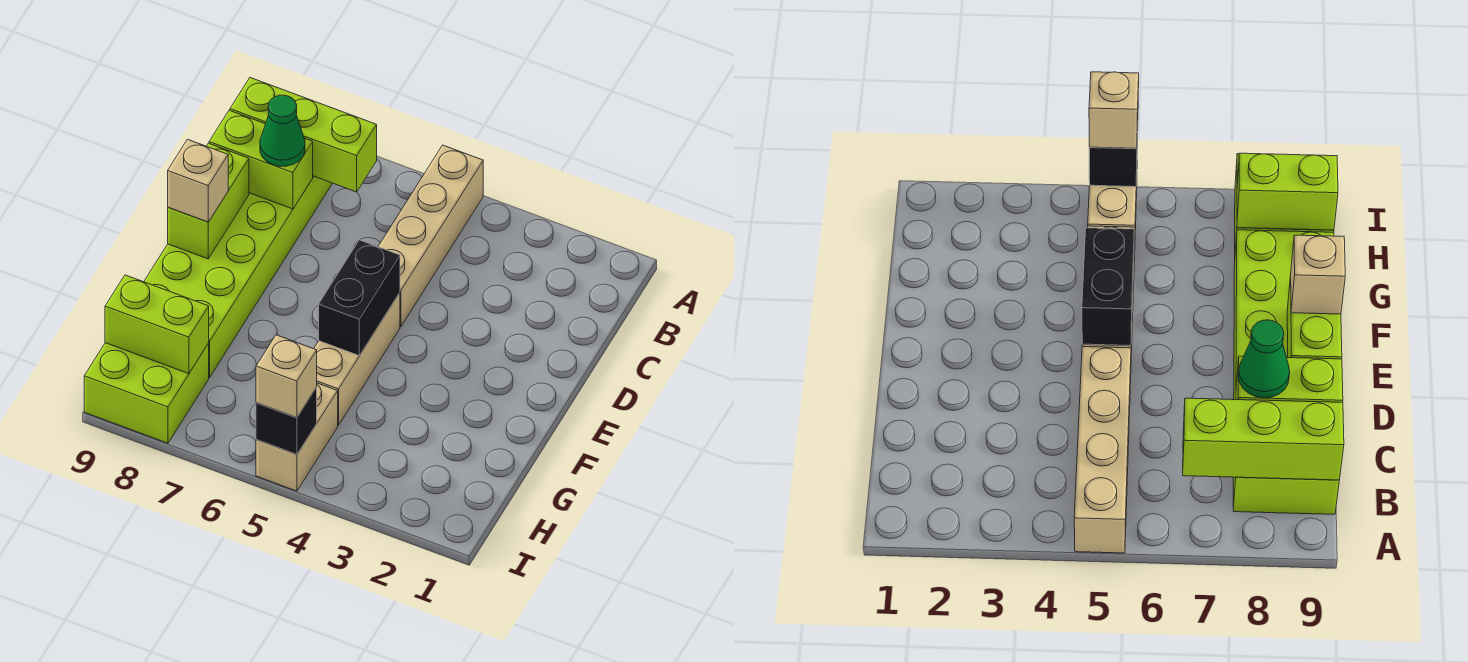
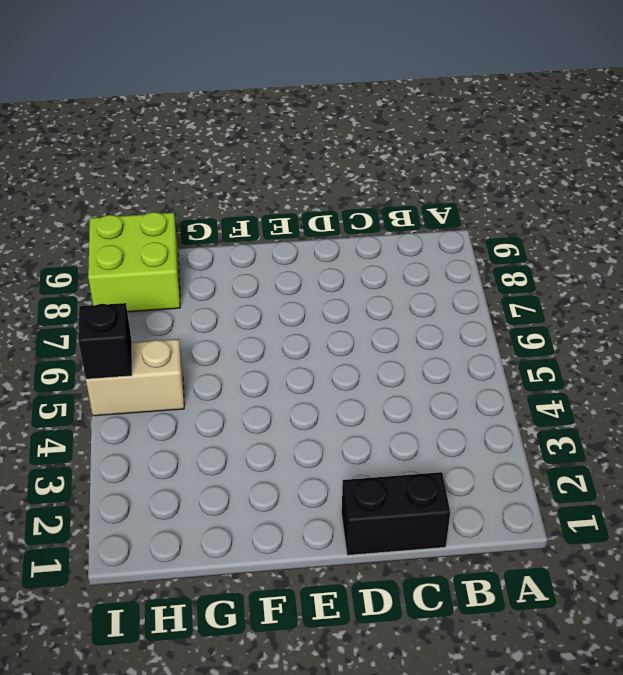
black 1x2 brick [342,472,450,555] -> black 1x2 brick moved to [319,240,400,355]
none -> tan 1x4 brick [378,145,483,327]
none -> lime 2x6 brick [144,176,333,377]
none -> tan 1x3 brick [314,293,400,425]

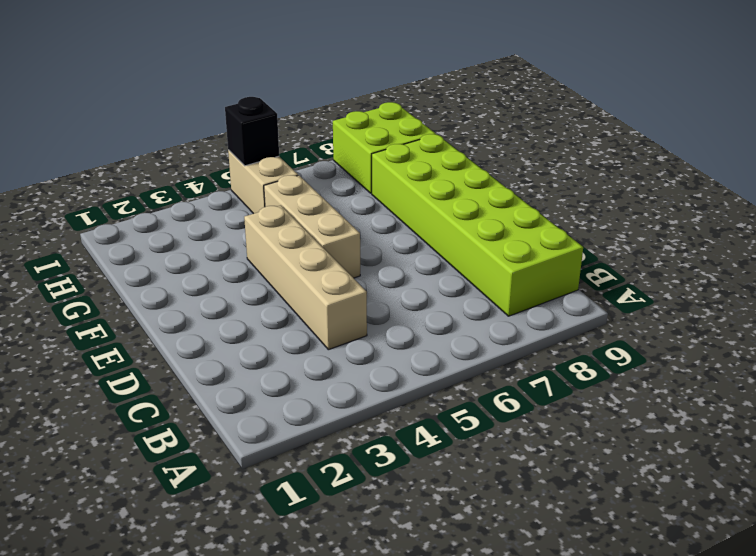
tan 1x4 brick [244,205,367,350] -> tan 1x4 brick moved to [378,145,483,327]
none -> lime 1x3 brick [230,78,377,192]
none -> lime 1x2 brick [209,110,313,209]
none -> lime 1x2 brick [168,143,249,259]

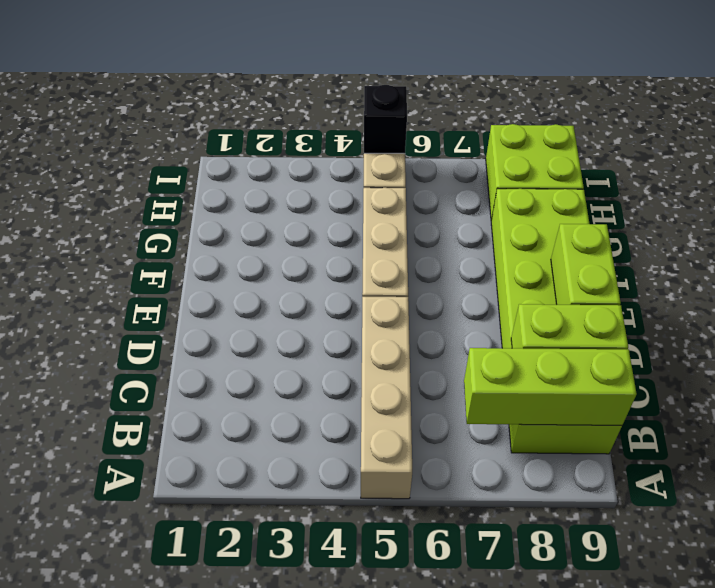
none -> black 1x2 brick [319,240,400,355]
none -> lime 1x2 brick [105,275,209,374]
none -> green 1x1 cone [260,95,305,166]

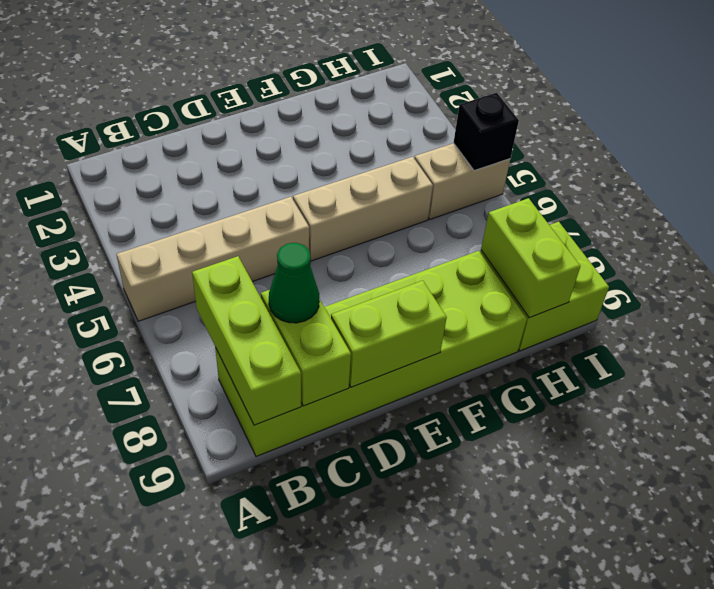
none -> black 1x2 brick [319,240,400,355]
none -> tan 1x1 brick [168,139,228,222]
none -> tan 1x1 brick [256,335,317,418]

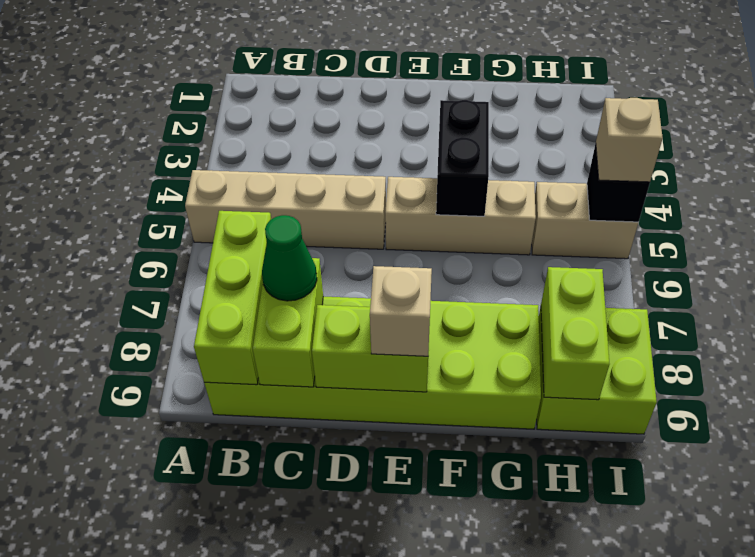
black 1x2 brick [436,100,489,216] -> black 1x2 brick turned to [319,240,400,355]

